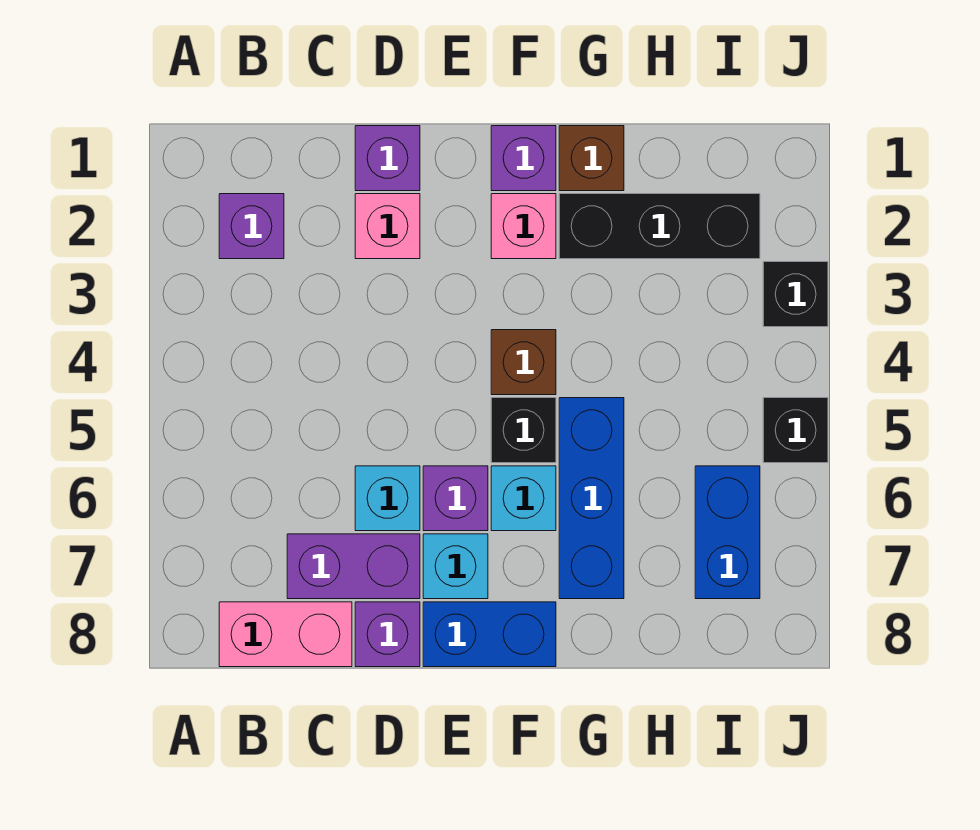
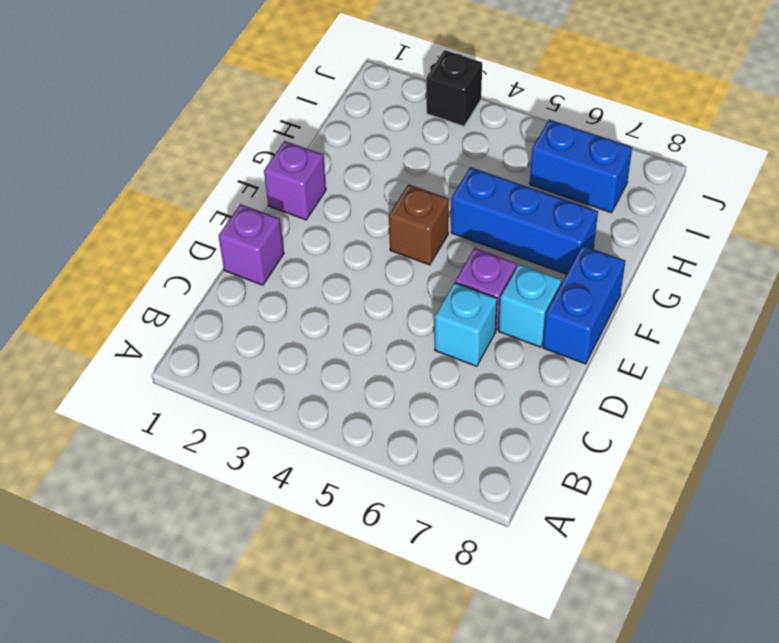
none -> purple 1x1 brick [219,194,284,259]
none -> pink 1x2 brick [219,602,352,667]
none -> purple 1x2 brick [287,534,420,599]

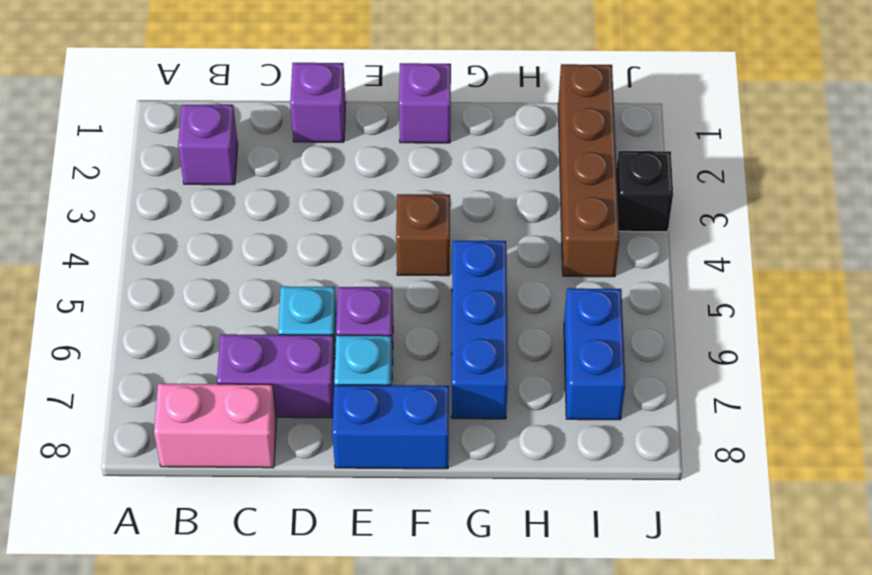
brown 1x4 brick [558,64,619,277] -> black 1x3 brick [559,194,760,259]
none -> pink 1x1 brick [355,194,420,259]
none -> purple 1x1 brick [355,602,420,667]
none -> pink 1x1 brick [491,194,556,259]

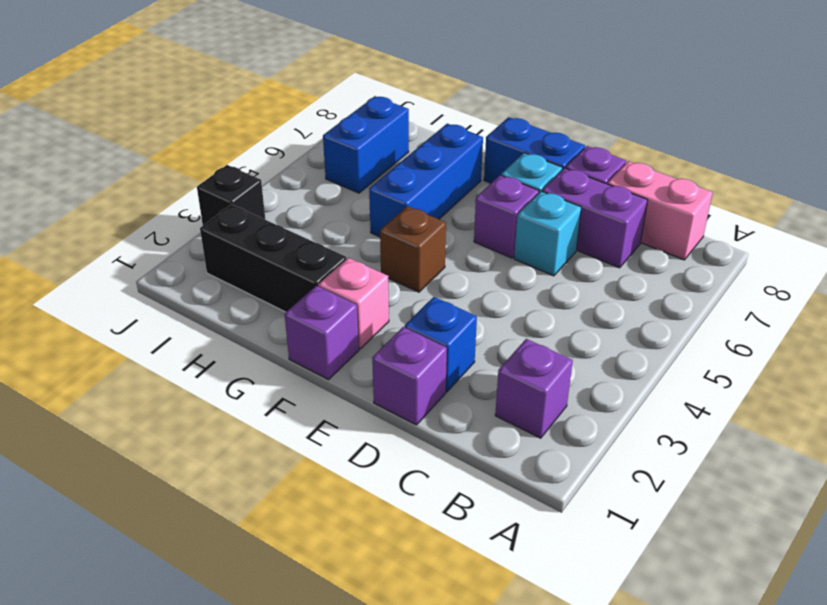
blue 1x1 brick [405,297,477,392] -> pink 1x1 brick [355,194,420,259]
none -> black 1x1 brick [491,398,556,463]
none -> cyan 1x1 brick [491,466,556,531]
none -> brown 1x1 brick [559,126,624,191]

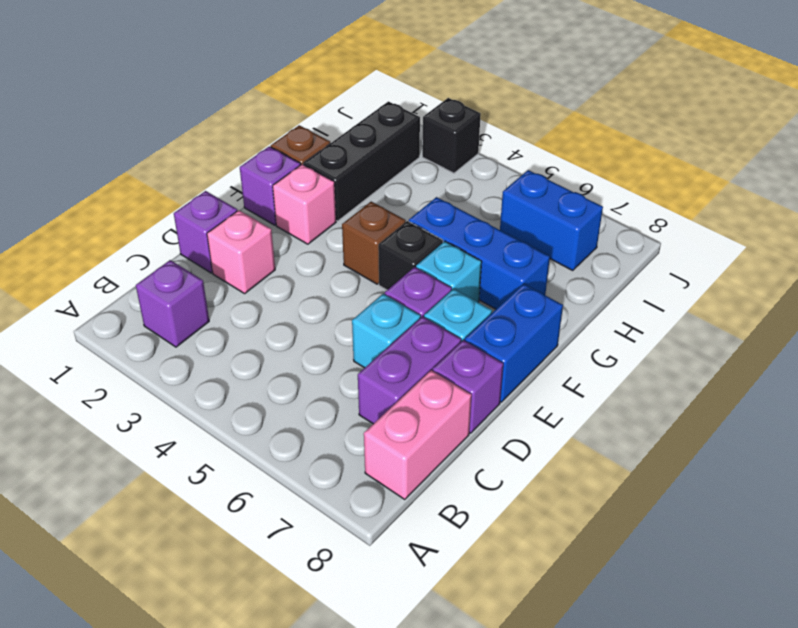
none -> black 1x1 brick [763,398,828,463]

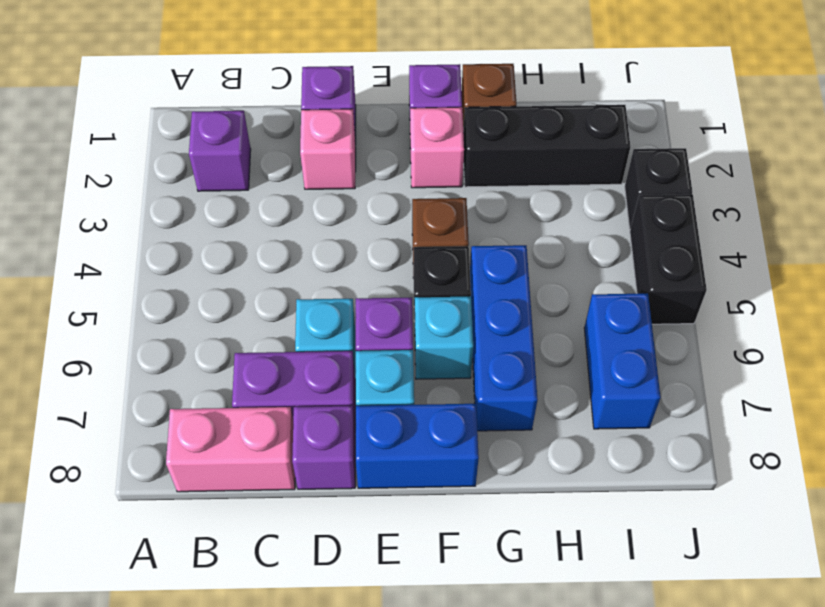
black 1x2 brick [630,194,707,324] -> black 1x1 brick [763,398,828,463]

